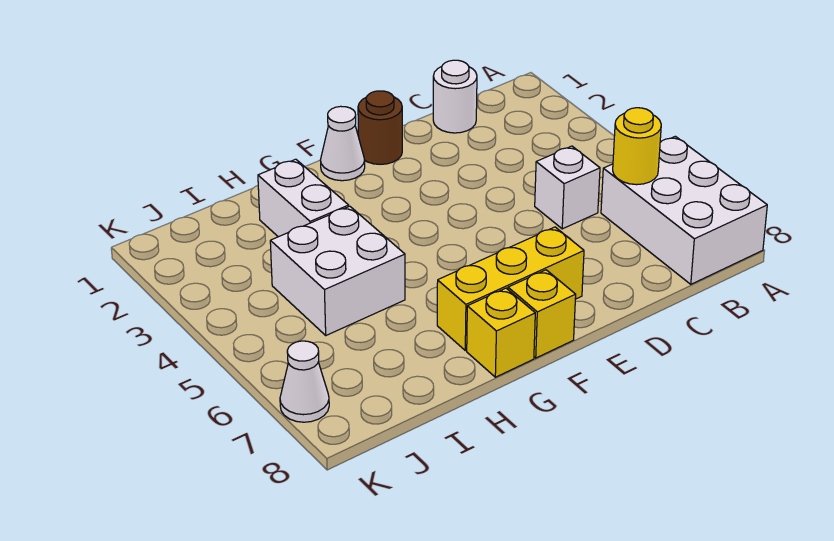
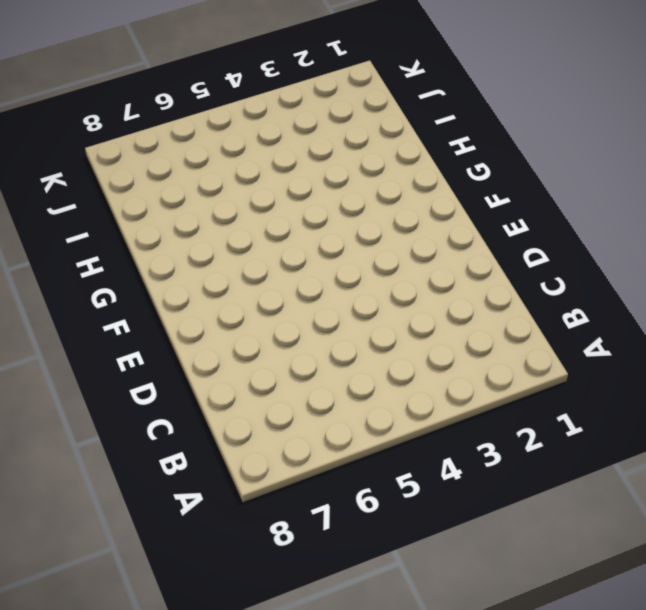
none -> white 2x3 brick [601,136,767,284]
none -> white 1x1 round brick [433,60,477,133]
none -> white 1x1 brick [535,146,600,229]

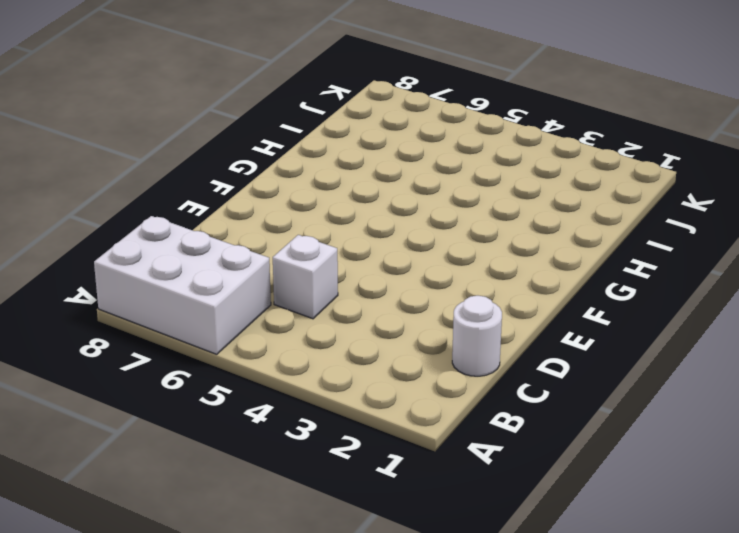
none -> brown 1x1 round brick [358,91,402,164]
none -> yellow 1x3 brick [437,227,584,350]
none -> white 1x1 cone [320,106,365,181]

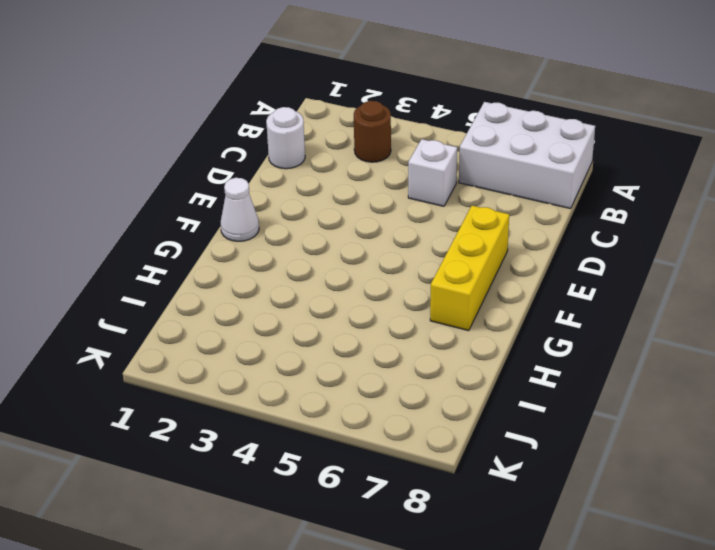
brown 1x1 round brick [354,101,391,162] -> brown 1x1 round brick moved to [358,91,402,164]
none -> yellow 1x1 brick [508,270,576,358]
none -> yellow 1x1 brick [467,288,535,377]
none -> white 1x2 brick [258,159,349,237]

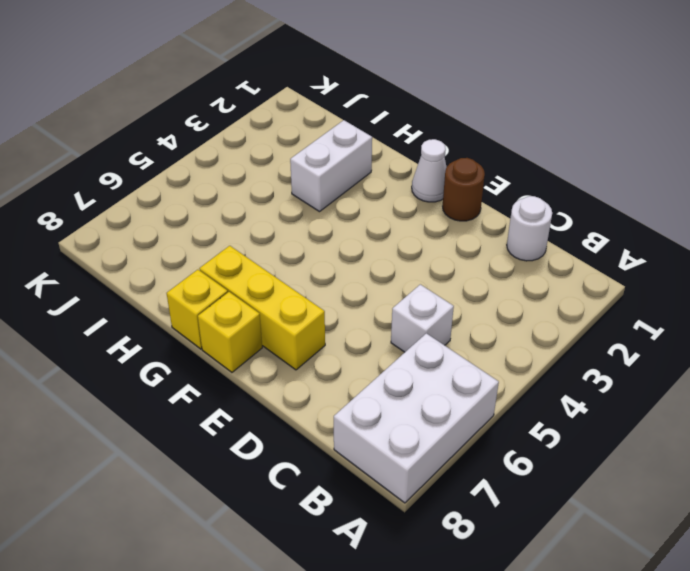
none -> white 2x2 brick [270,206,405,335]
none -> white 1x1 cone [280,341,329,422]
none -> yellow 1x1 round brick [613,108,661,185]

